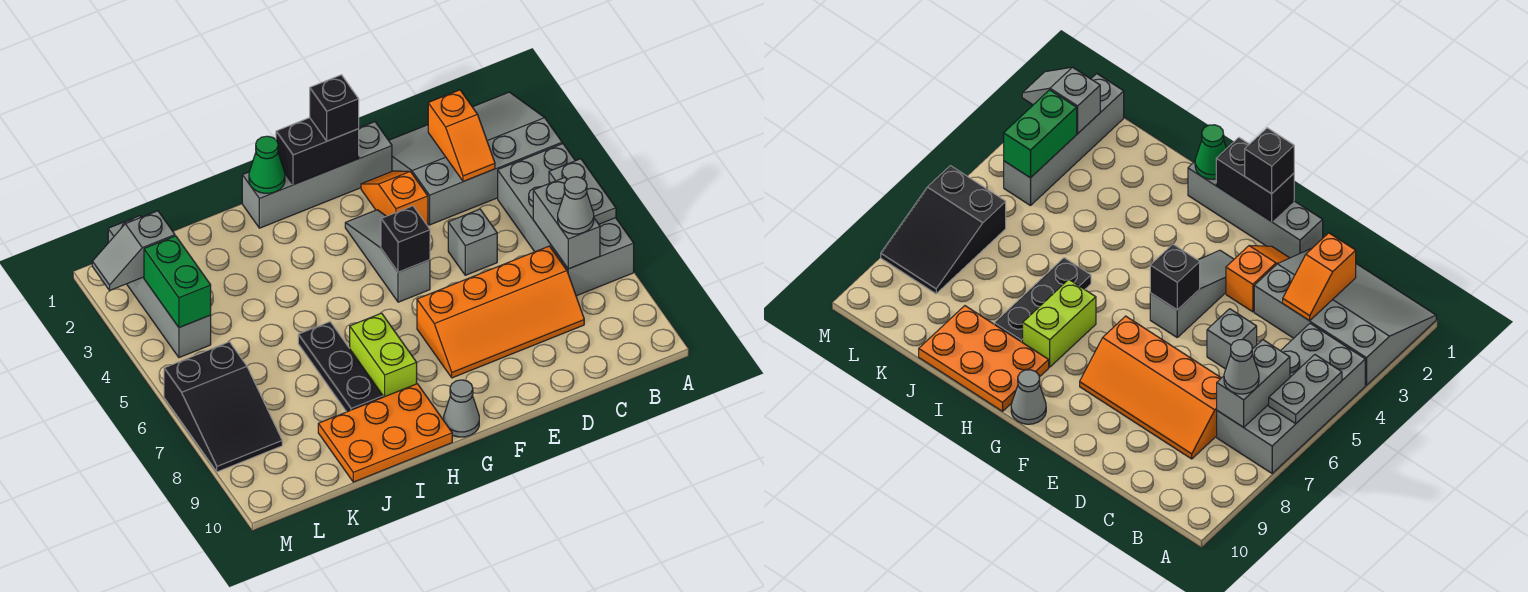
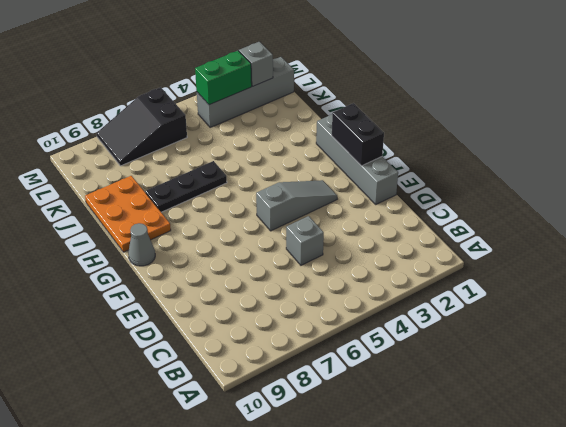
none -> grey 3x4 slope [389,92,562,225]
none -> grey 2x4 brick [498,144,634,296]
none -> orange 2x4 slope [417,246,584,378]

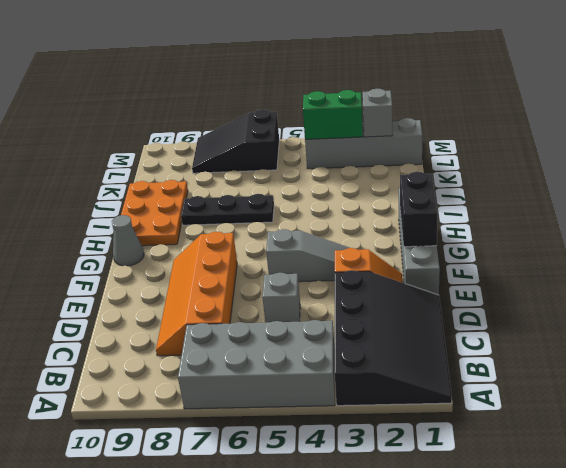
black 3x4 slope [335,270,452,406] -> grey 3x4 slope [389,92,562,225]
none -> lime 1x2 brick [350,313,417,397]
none -> grey 1x2 plate [549,159,616,224]
none -> grey 1x2 brick [533,177,600,269]

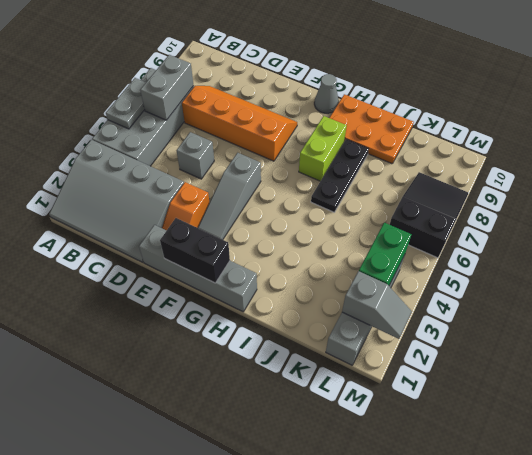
none -> orange 1x2 slope [428,90,495,182]
none -> black 1x1 brick [381,206,430,272]
none -> green 1x1 cone [249,136,285,193]

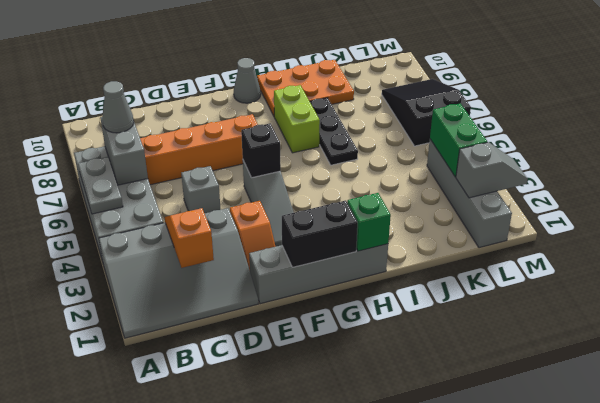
green 1x1 brick [347,193,391,251] -> green 1x1 cone [249,136,285,193]
none -> black 1x1 brick [310,75,359,141]

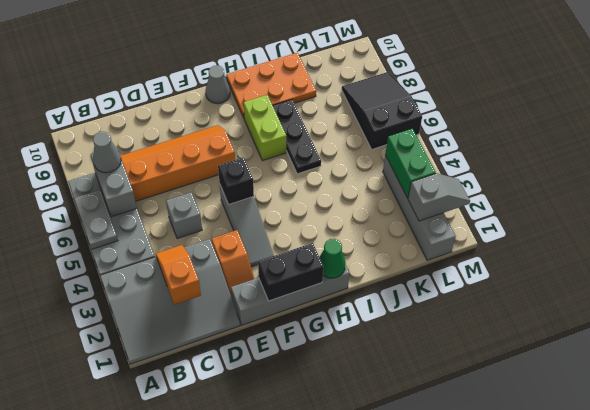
none -> black 1x1 brick [310,75,359,141]

